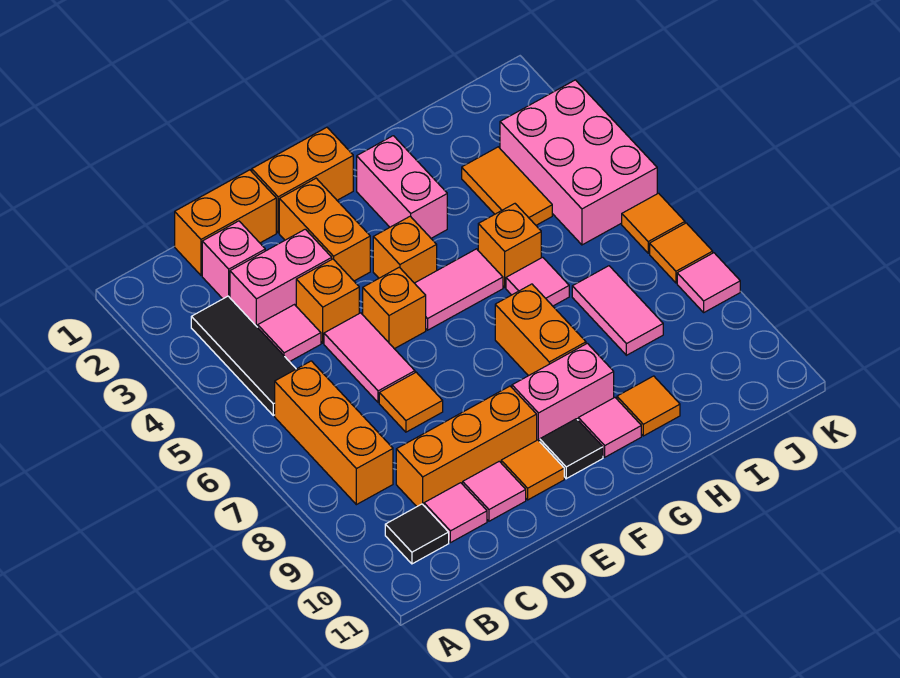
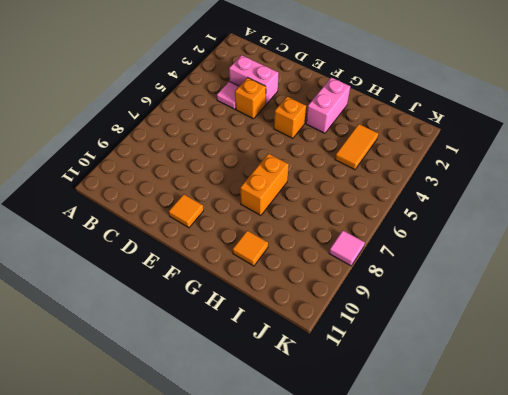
none -> black 1x3 tile [191,296,296,415]
none -> orange 1x3 brick [275,361,393,505]
none -> black 1x1 tile [385,504,449,564]
none -> orange 1x2 brick [175,170,276,275]

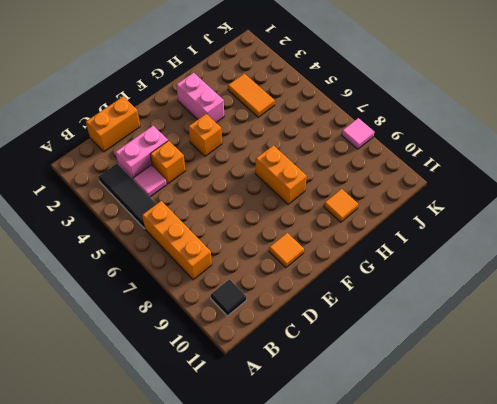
none -> pink 1x1 brick [202,221,265,299]
none -> orange 1x3 brick [396,386,537,507]
none -> pink 1x1 tile [424,483,487,543]
none -> pink 1x2 tile [324,313,415,403]

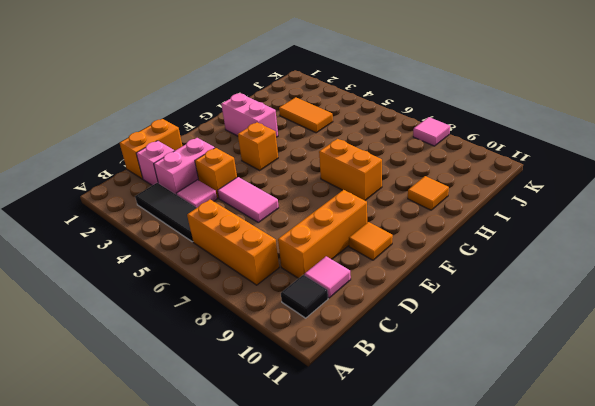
none -> orange 1x1 tile [379,372,443,432]
none -> pink 1x1 tile [463,461,526,521]
none -> orange 1x2 brick [252,127,353,233]
none -> orange 1x2 brick [279,178,370,281]

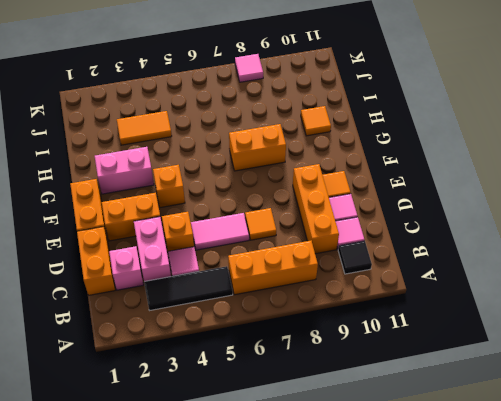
none -> orange 1x1 brick [363,267,426,349]
none -> pink 1x2 tile [415,249,503,330]
none -> pink 1x2 brick [512,343,614,442]
none -> black 1x1 tile [540,419,603,479]

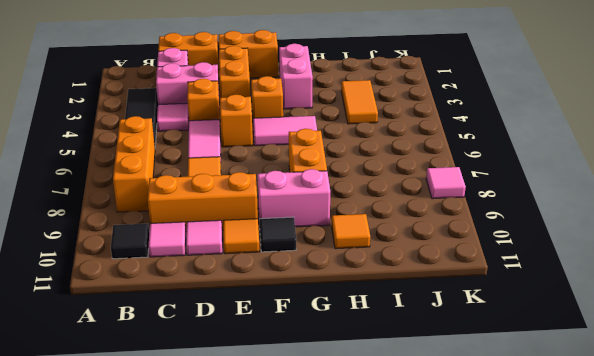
none -> pink 1x1 tile [578,398,641,457]
none -> orange 1x1 brick [478,204,541,287]
none -> pink 1x1 tile [506,257,569,306]
none -> pink 1x2 tile [572,266,663,355]

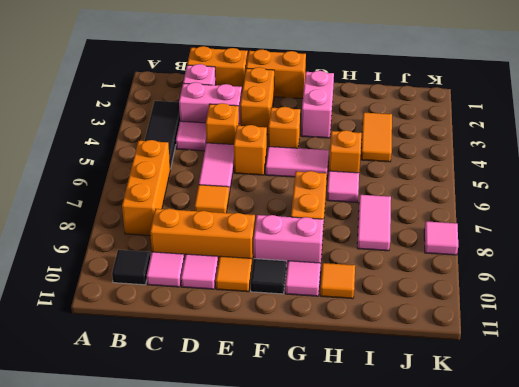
none -> pink 2x3 brick [500,80,657,245]
none -> orange 1x1 tile [622,193,685,253]
none -> orange 1x1 tile [650,223,713,283]

